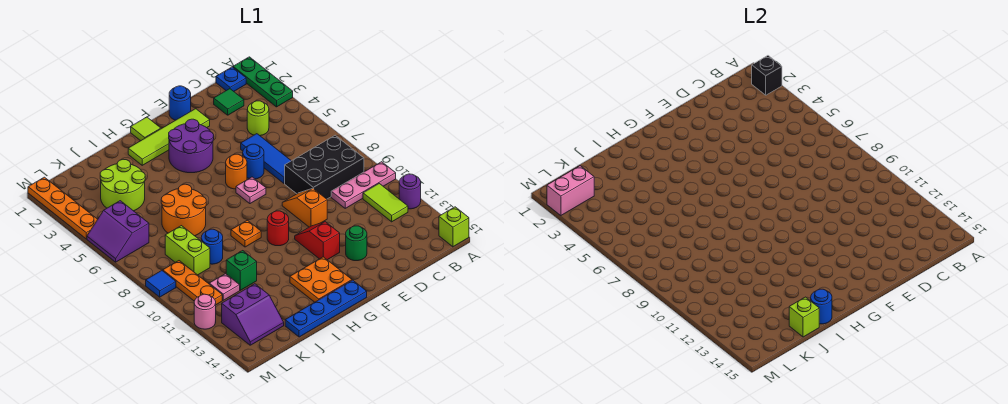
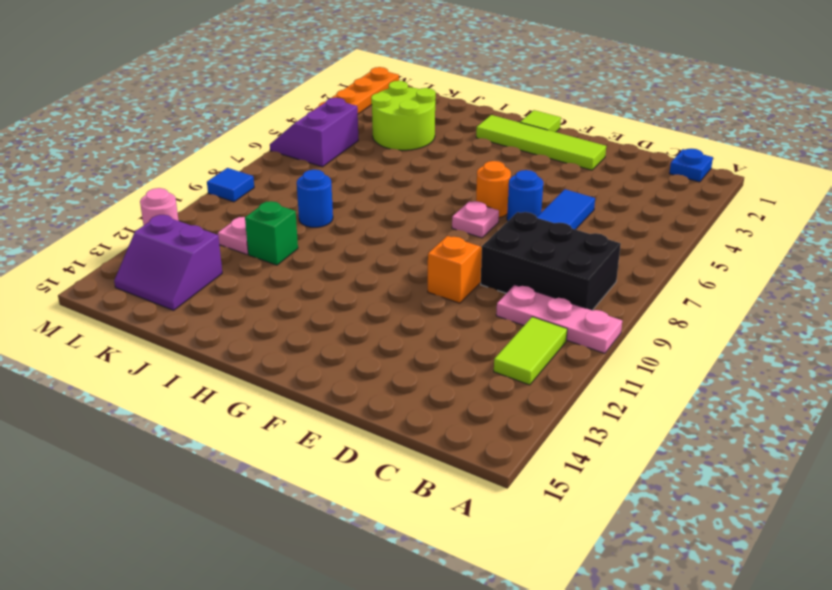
none -> green 1x3 plate [233,57,293,107]
none -> purple 1x1 round brick [399,174,421,209]
none -> lime 1x1 brick [439,207,469,247]
none -> green 1x1 tile [214,89,244,115]

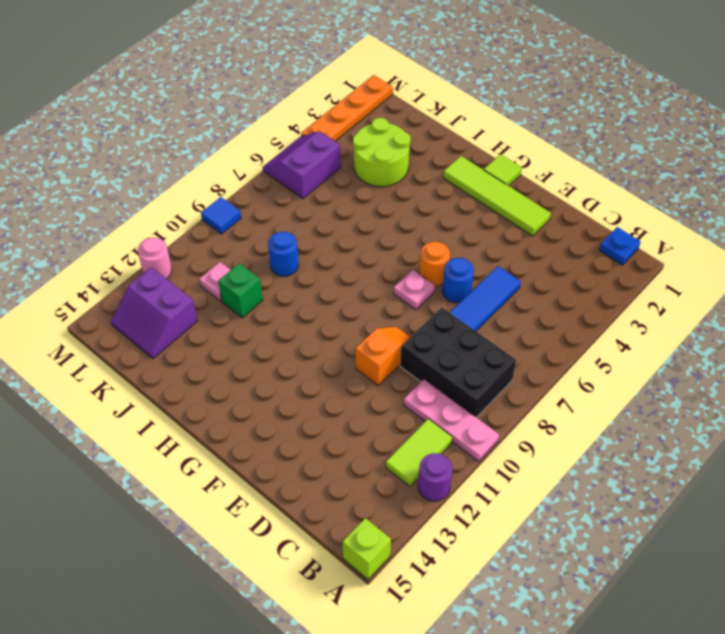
none -> green 1x3 plate [233,57,293,107]
none -> green 1x1 tile [214,89,244,115]
none -> lime 1x1 round brick [247,101,269,136]
none -> blue 1x1 round brick [169,86,191,120]

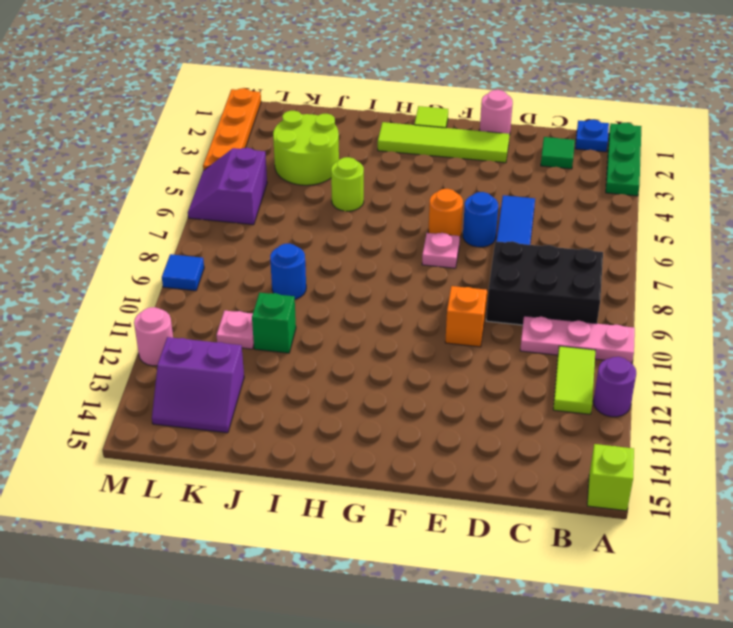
pink 1x1 round brick [480,90,513,134] -> blue 1x1 round brick [169,86,191,120]
lime 1x1 round brick [331,157,364,211] -> lime 1x1 round brick moved to [247,101,269,136]
none -> green 1x1 round brick [346,226,367,261]
none -> purple 2x2 round brick [169,119,214,173]
none -> red 1x2 slope [295,222,340,260]
none -> red 1x1 round brick [267,211,289,246]

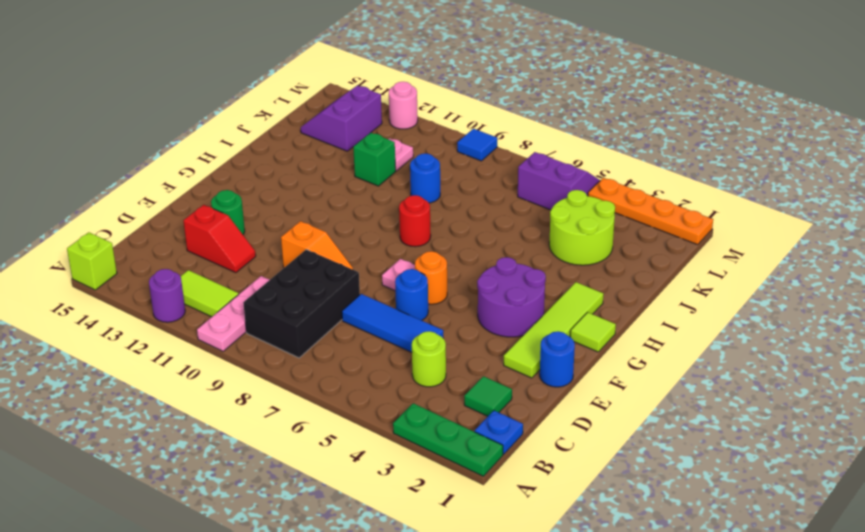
red 1x2 slope [183,205,256,273] -> red 1x2 slope moved to [295,222,340,260]
red 1x1 round brick [399,195,431,247] -> red 1x1 round brick moved to [267,211,289,246]
none -> orange 2x2 plate [290,257,352,302]
none -> blue 1x4 plate [285,280,367,337]
none -> orange 1x1 plate [231,220,261,247]
none -> orange 2x2 round brick [161,184,206,236]

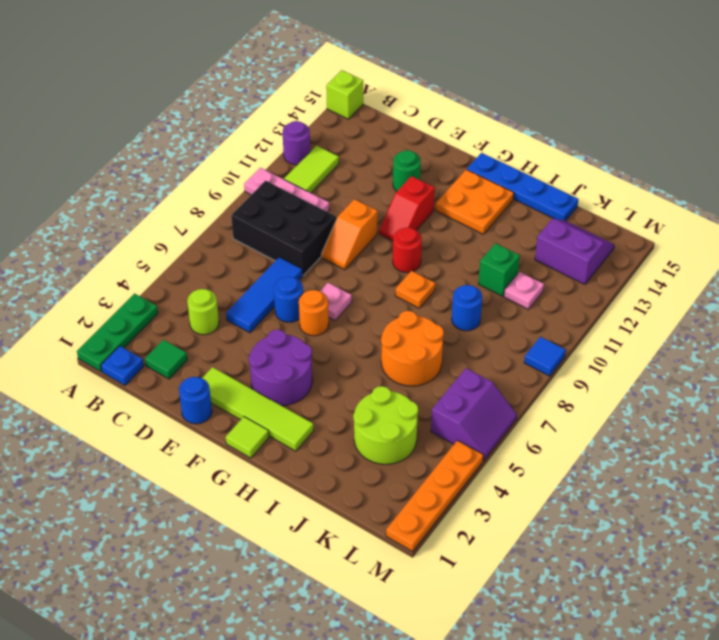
none -> lime 1x2 brick [165,226,210,275]
none -> orange 1x3 plate [163,261,222,305]
none -> pink 1x1 round brick [194,294,216,329]
none -> black 1x1 brick [752,56,782,95]

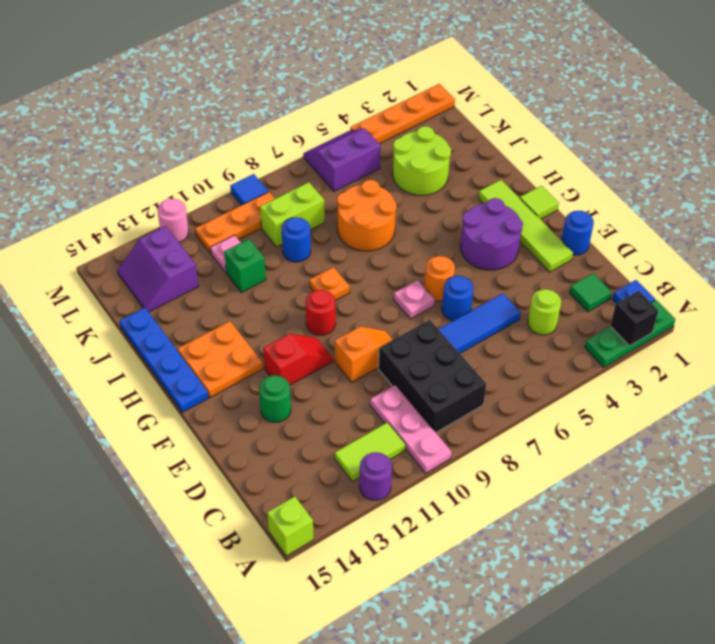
none -> blue 1x1 round brick [811,289,832,324]
none -> lime 1x1 brick [789,297,819,337]
none -> pink 1x2 brick [547,166,594,216]

